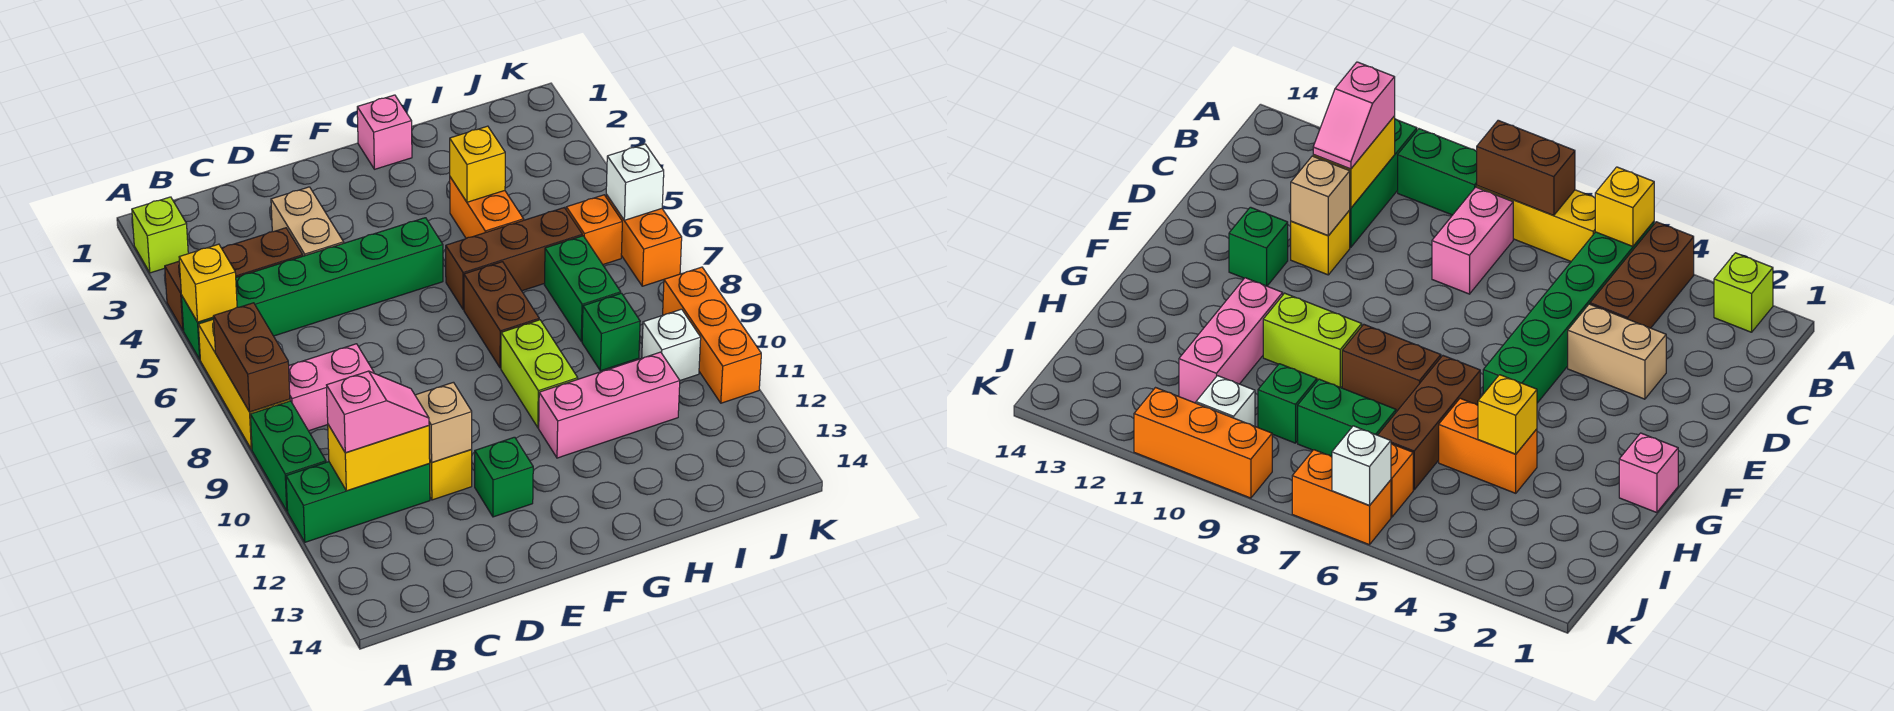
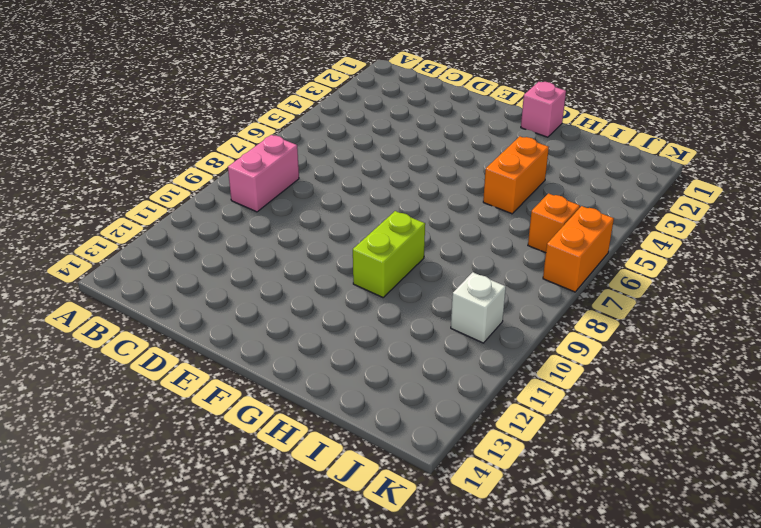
pink 1x2 brick [228,135,299,212] -> pink 1x2 brick turned to [289,344,374,431]
none -> lime 1x1 brick [132,197,188,273]
none -> brown 1x3 brick [165,228,303,330]
none -> green 1x6 brick [181,218,443,359]

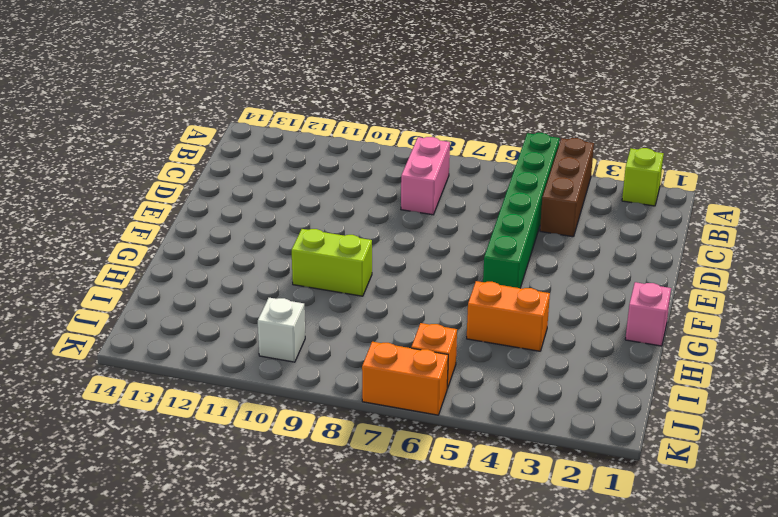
none -> yellow 1x3 brick [198,319,290,449]
none -> green 1x2 brick [250,401,326,511]
none -> green 1x3 brick [286,462,430,542]

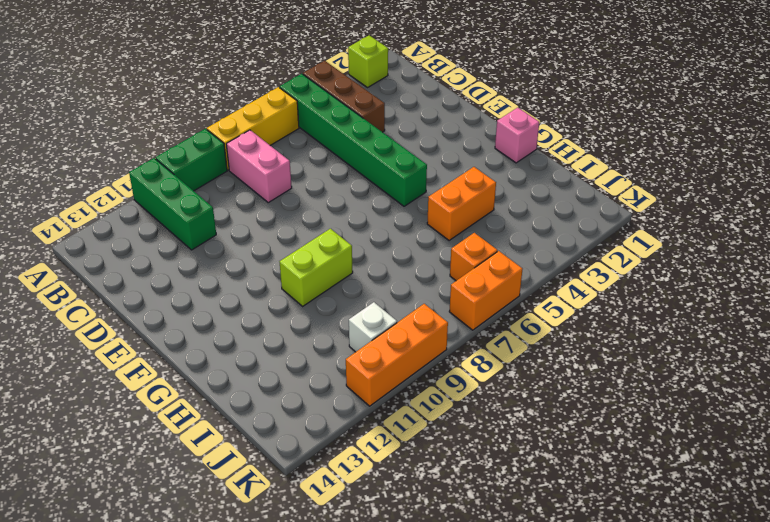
none -> tan 1x2 brick [271,187,344,256]
none -> yellow 1x1 brick [429,449,472,500]
none -> green 1x1 brick [475,437,533,517]

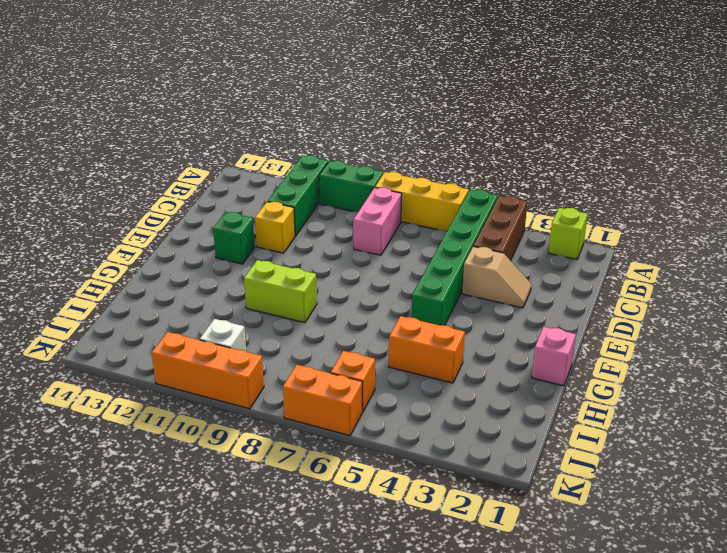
tan 1x2 slope [462,246,532,308] -> tan 1x2 brick [271,187,344,256]
none -> brown 1x3 brick [446,208,582,310]
none -> brown 1x2 brick [464,262,539,368]
none -> pink 1x3 brick [539,352,680,458]

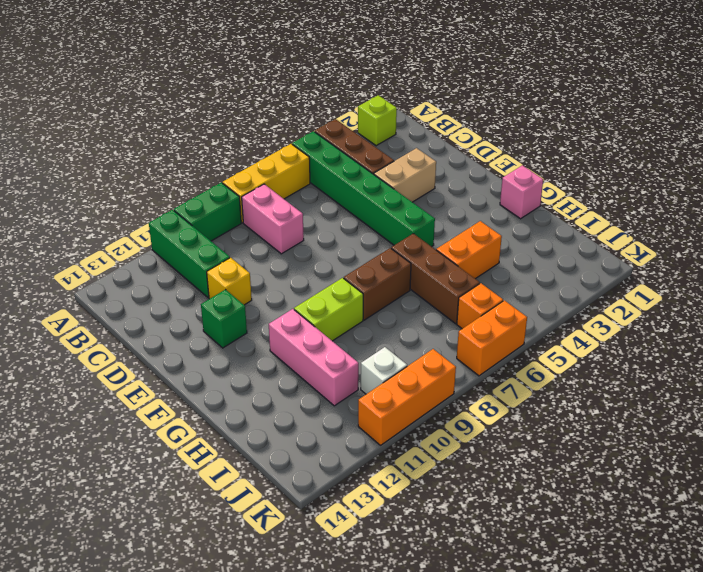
none -> green 1x2 brick [544,236,621,341]
none -> green 1x1 brick [582,293,640,371]
none -> yellow 1x1 brick [179,244,237,322]

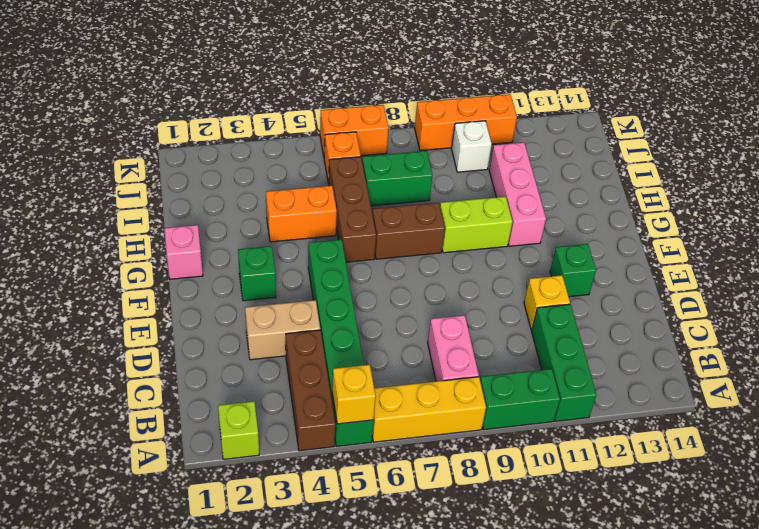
green 1x1 brick [238,246,276,301] -> green 1x1 brick moved to [582,293,640,371]
none -> brown 1x2 brick [213,303,290,412]
none -> yellow 1x2 brick [328,425,430,491]
none -> tan 1x1 brick [415,382,472,462]

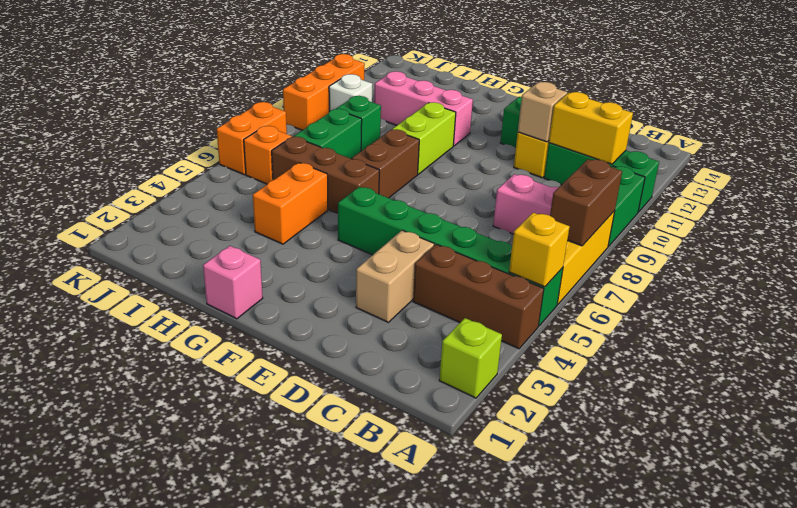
none -> yellow 1x1 brick [450,126,505,202]
none -> white 1x1 brick [606,144,664,220]
none -> pink 1x2 slope [327,371,429,453]

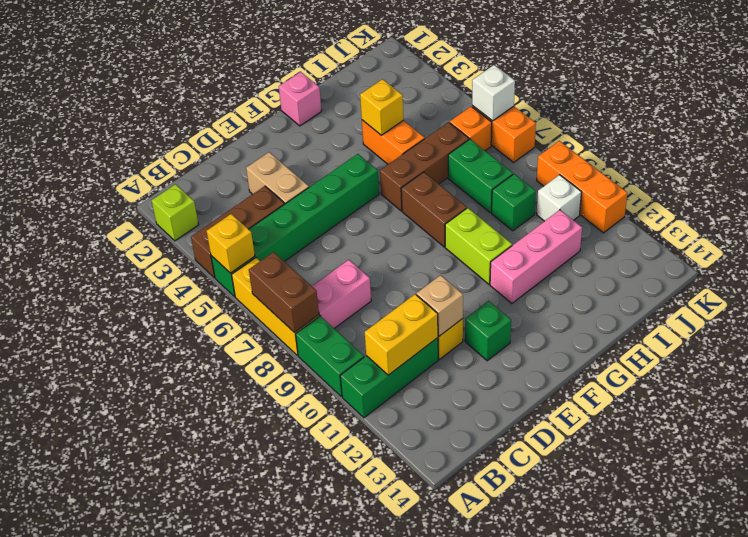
none -> pink 1x2 slope [327,371,429,453]

